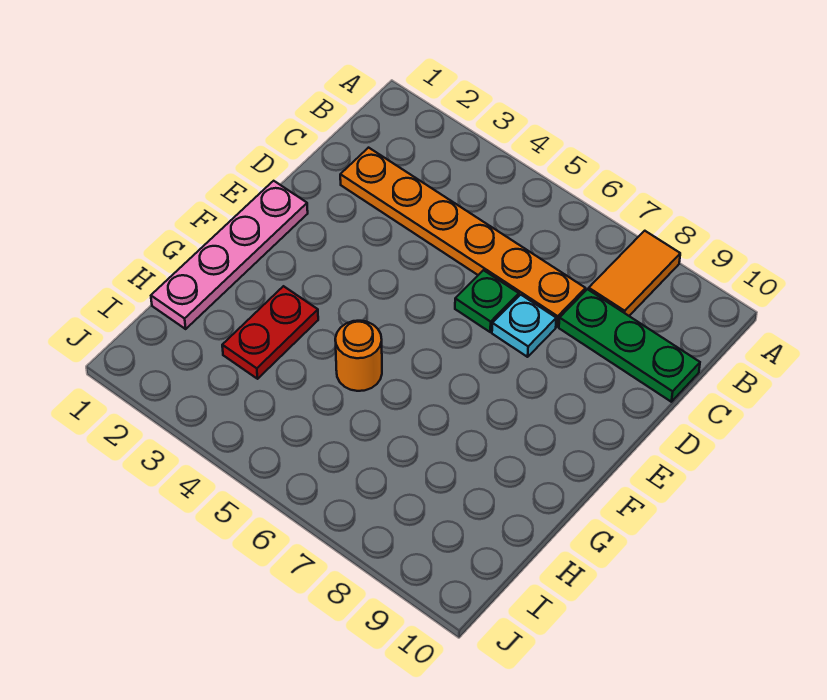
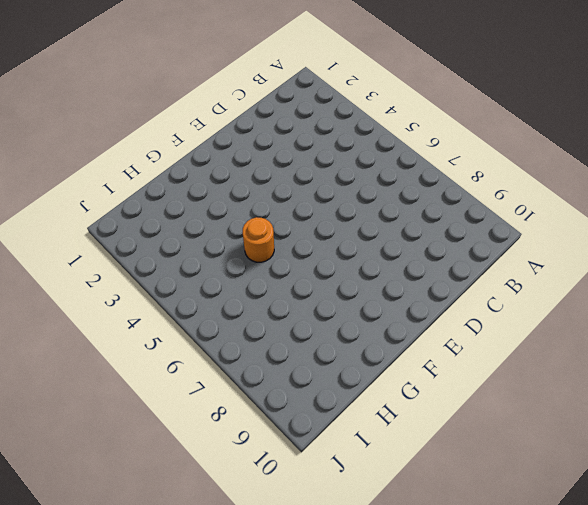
none -> orange 1x2 tile [589,231,680,316]
none -> orange 1x6 plate [340,148,586,327]

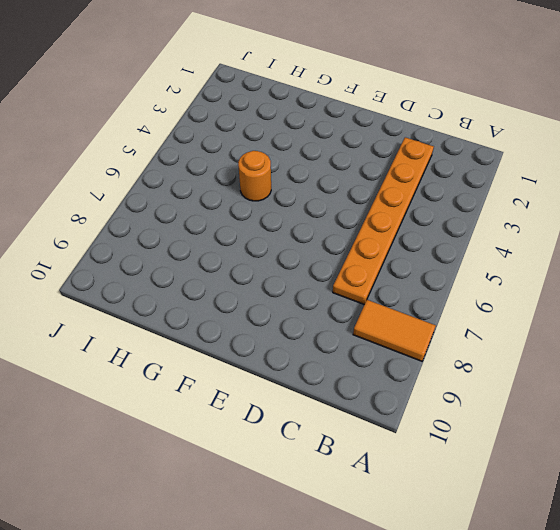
none -> green 1x3 plate [559,289,700,402]
none -> green 1x1 plate [455,270,519,332]

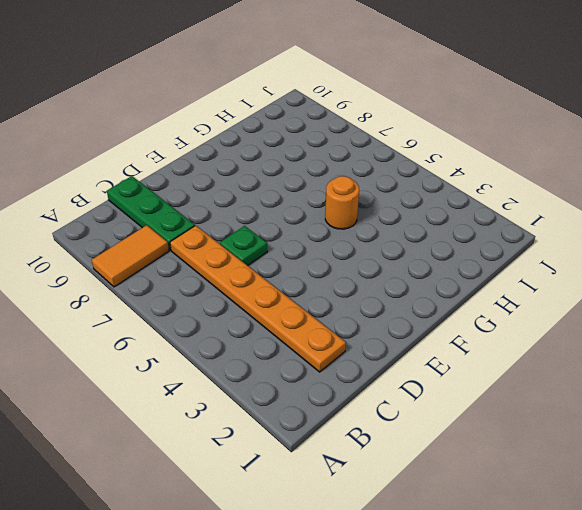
none -> cyan 1x1 plate [492,295,556,357]
none -> pink 1x4 plate [151,181,308,329]

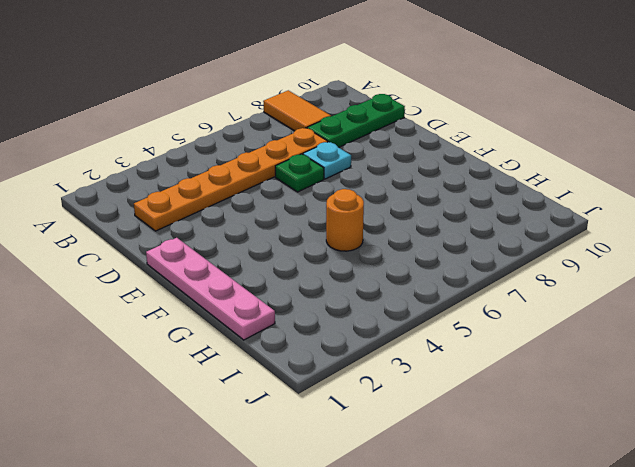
none -> red 1x2 plate [222,286,318,379]

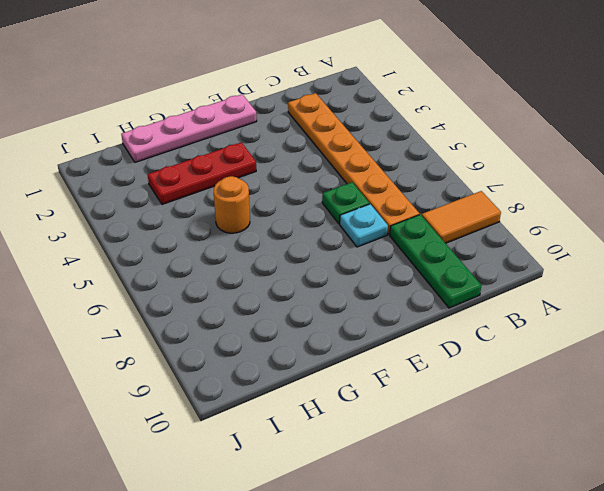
red 1x3 plate [148,142,256,205] -> red 1x2 plate [222,286,318,379]

